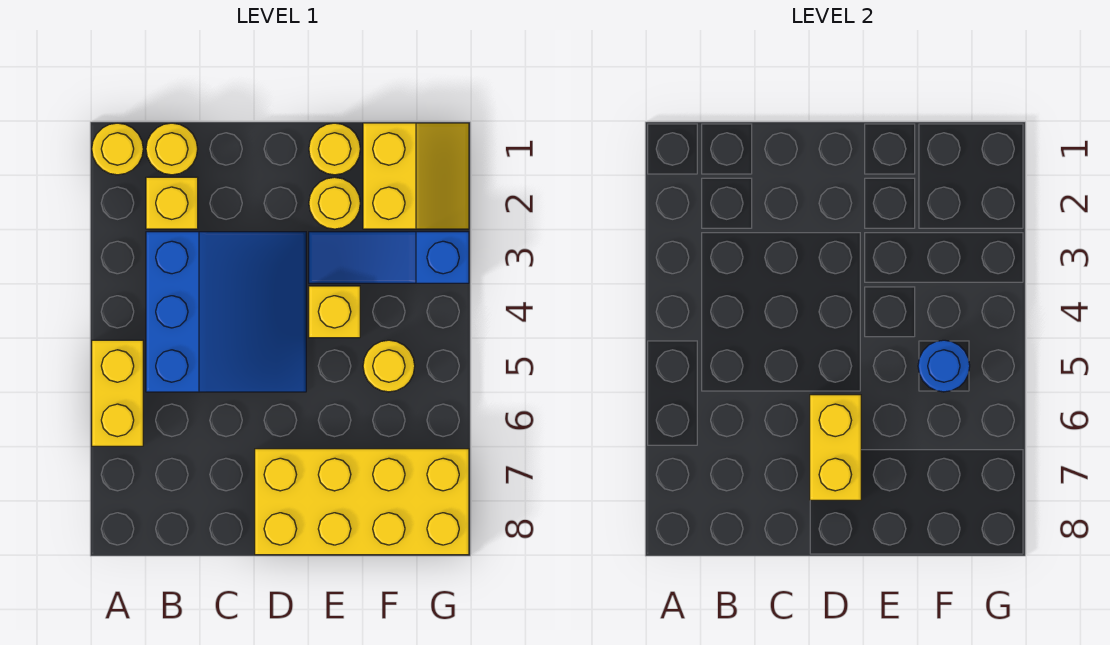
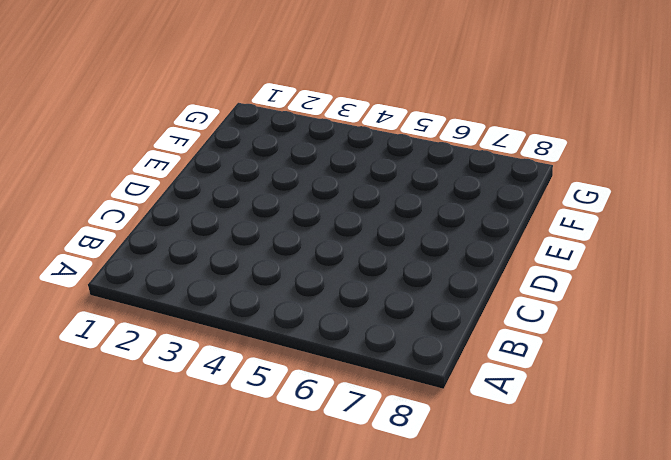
none -> yellow 1x1 round brick [92,123,143,175]
none -> yellow 1x2 brick [92,340,143,446]
none -> yellow 1x1 round brick [146,123,198,175]

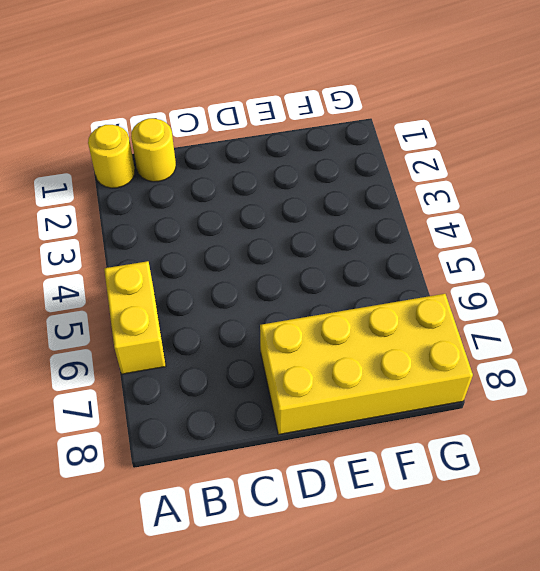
none -> yellow 1x1 brick [146,177,198,229]
none -> blue 3x3 slope [146,232,306,392]
none -> yellow 1x1 round brick [309,123,360,175]

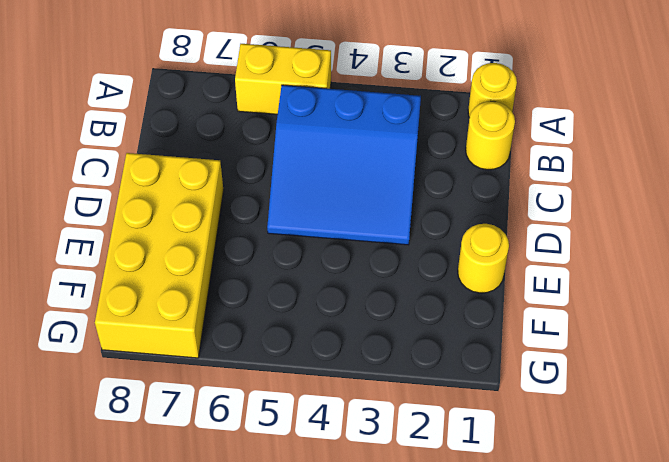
none -> yellow 1x1 brick [146,177,198,229]
none -> yellow 1x1 round brick [309,177,360,229]
none -> blue 1x3 slope [309,232,469,283]

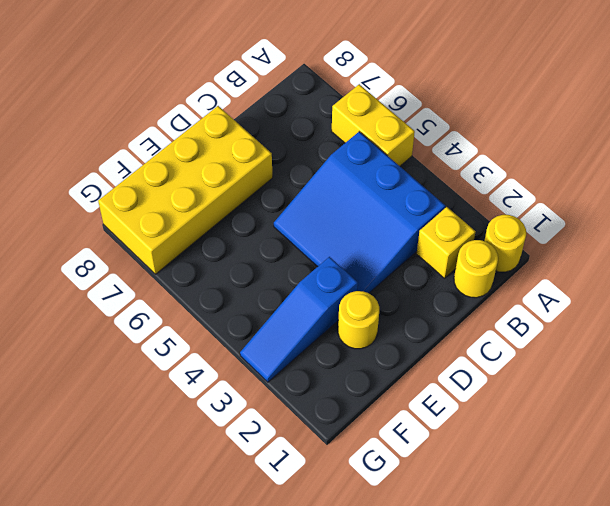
blue 1x3 slope [240,257,358,382] -> blue 1x3 slope turned to [309,232,469,283]
none -> yellow 1x1 round brick [309,123,360,175]
none -> yellow 1x1 brick [309,286,360,338]
none -> yellow 2x2 slope [363,123,469,229]

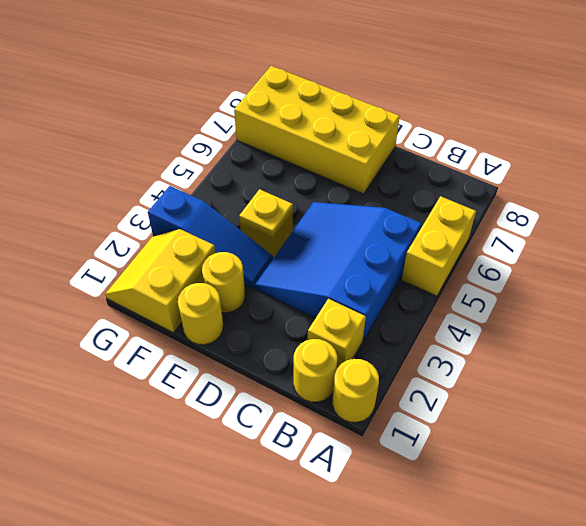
none -> yellow 1x1 round brick [363,340,415,392]
none -> yellow 1x2 brick [810,395,861,500]
none -> blue 1x1 round brick [918,340,970,392]

